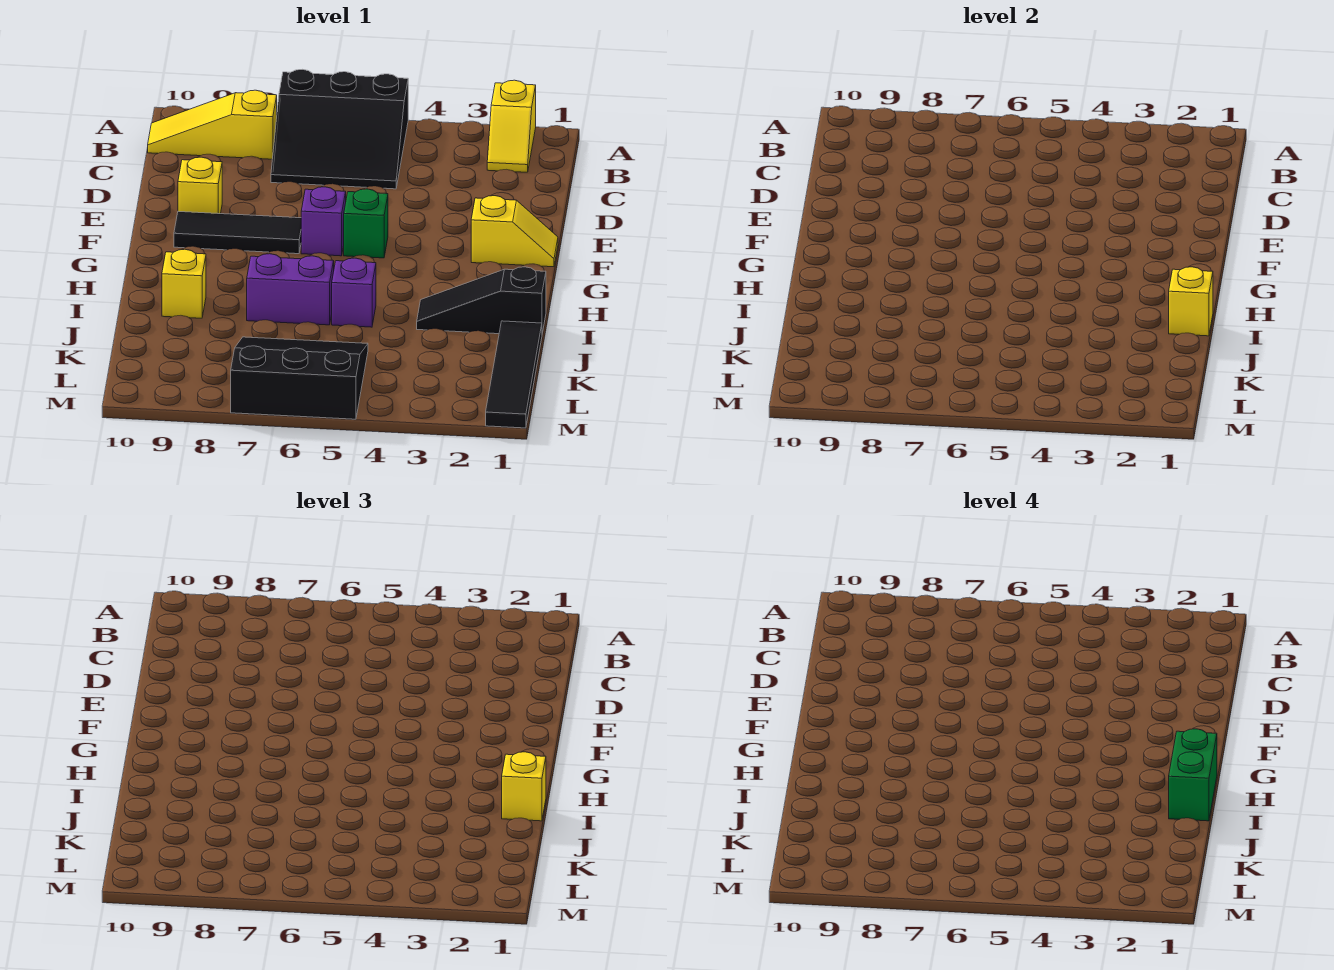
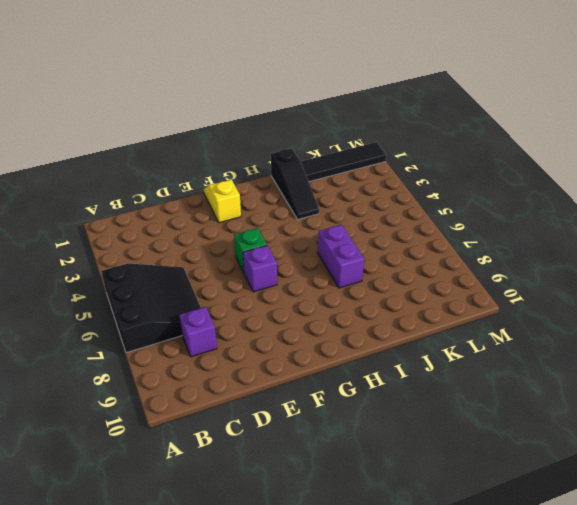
purple 1x1 brick [179,307,217,357] -> purple 1x1 brick moved to [332,258,376,327]
none -> yellow 1x2 slope [487,80,536,172]
none -> yellow 1x3 slope [148,90,277,159]
none -> yellow 1x1 brick [178,157,222,214]

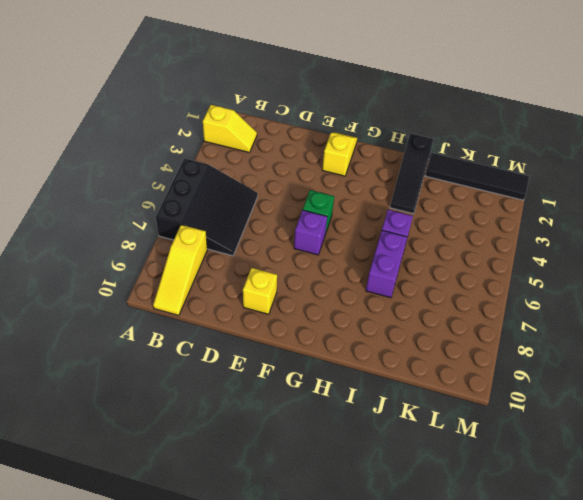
none -> black 1x3 tile [174,211,301,254]
none -> yellow 1x1 brick [162,249,206,318]
none -> black 3x3 slope [231,337,368,419]

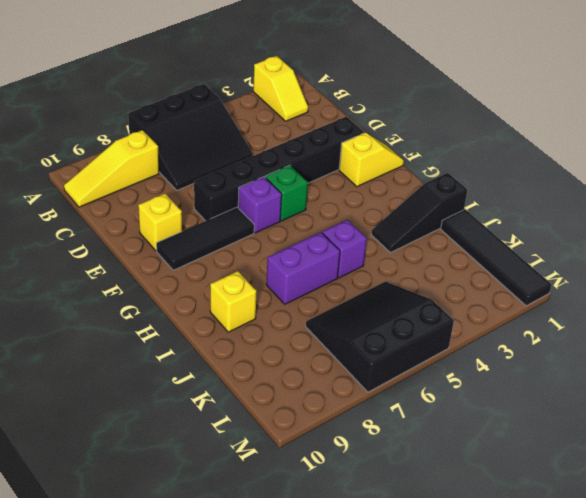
black 1x6 brick [194,117,364,221] -> none
none -> yellow 1x1 brick [1169,267,1213,336]
none -> yellow 1x1 brick [502,752,546,821]
none -> green 1x2 brick [1169,729,1217,821]

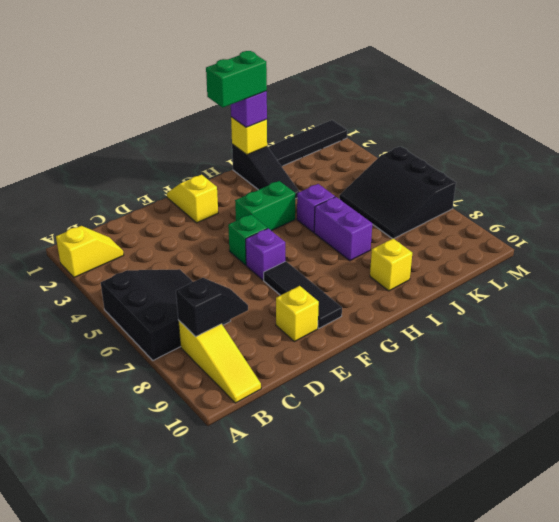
black 1x2 slope [176,278,248,337] -> none
green 1x2 brick [235,181,295,231] -> none
purple 1x1 brick [231,91,267,127] -> yellow 1x1 brick [502,752,546,821]

